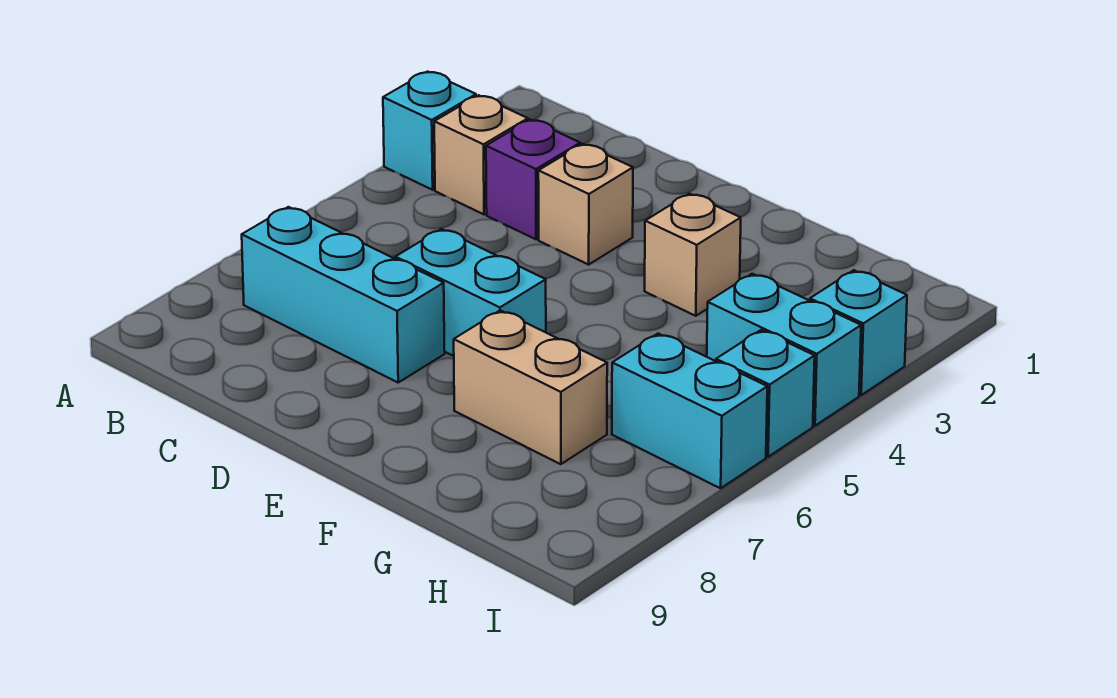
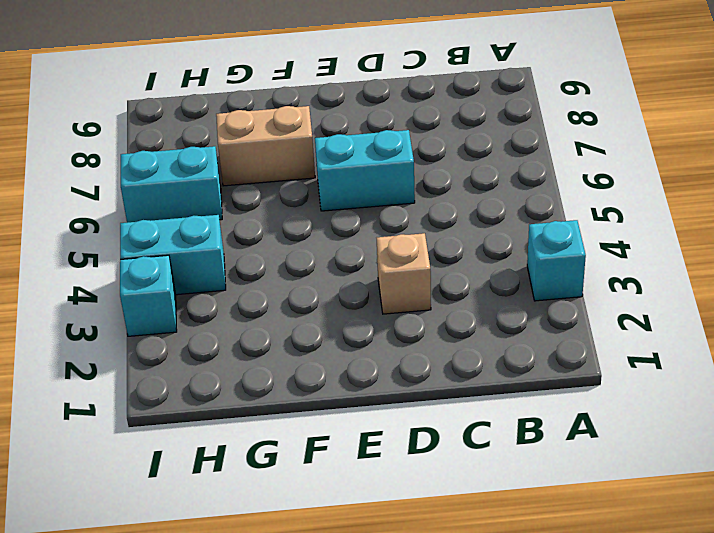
none -> tan 1x1 brick [434,95,528,214]
none -> cyan 1x3 brick [242,207,445,382]
none -> purple 1x1 brick [486,119,580,239]

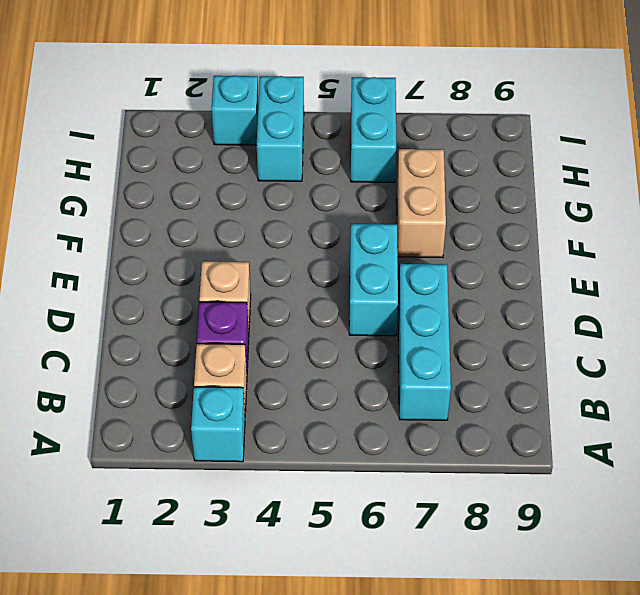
none -> tan 1x1 brick [645,194,741,316]
none -> cyan 1x1 brick [716,330,815,457]

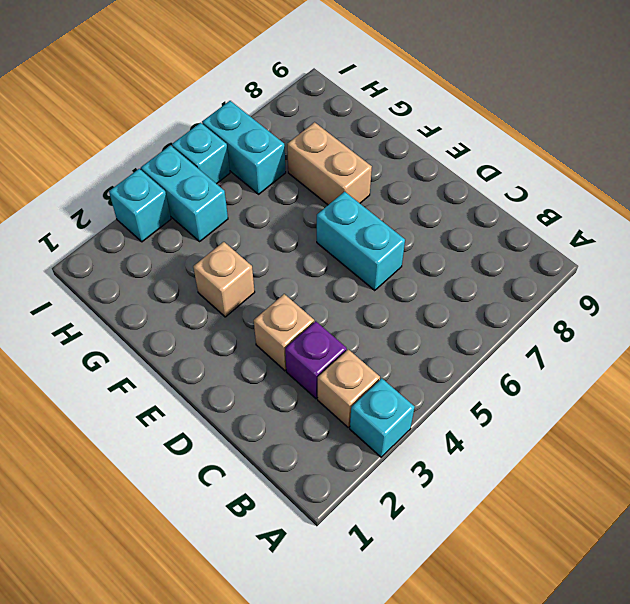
none -> cyan 1x3 brick [242,207,445,382]

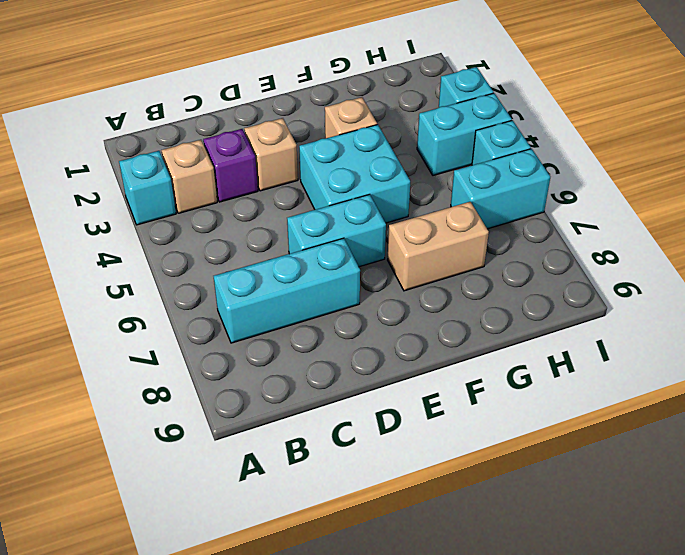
cyan 2x2 brick [299,125,410,223] -> none

